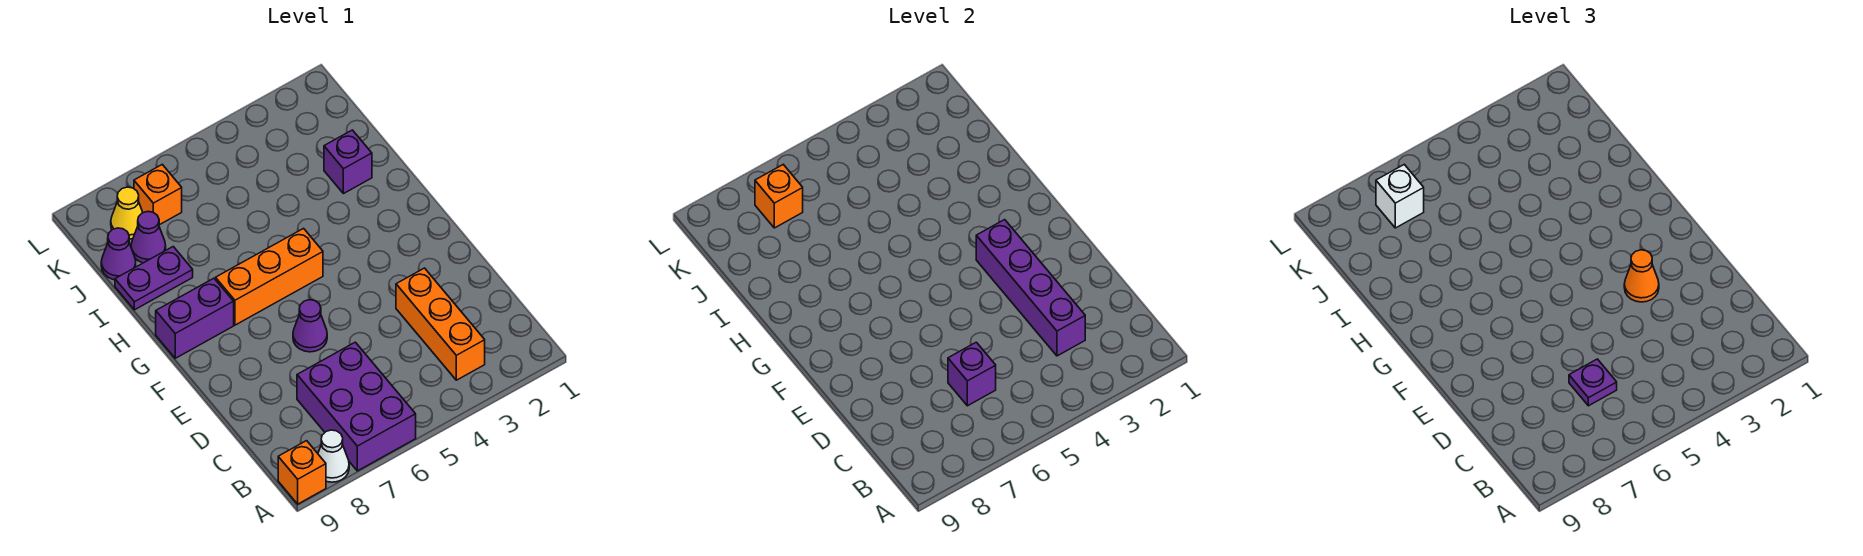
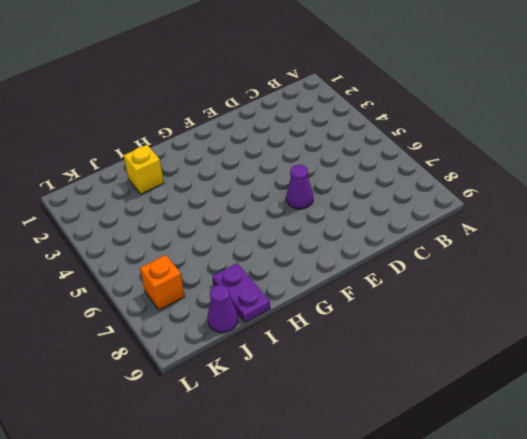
yellow 1x1 brick [124,145,164,194] -> purple 1x1 brick [324,130,372,194]
none -> purple 2x3 brick [297,342,416,471]
none -> white 1x1 cone [318,430,349,482]
none -> orange 1x1 brick [278,441,326,504]

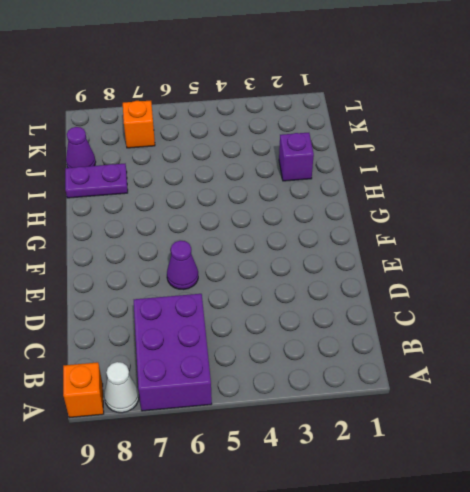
none -> orange 1x3 brick [396,268,485,380]
none -> orange 1x3 brick [216,229,323,325]
none -> purple 1x2 brick [156,278,234,358]

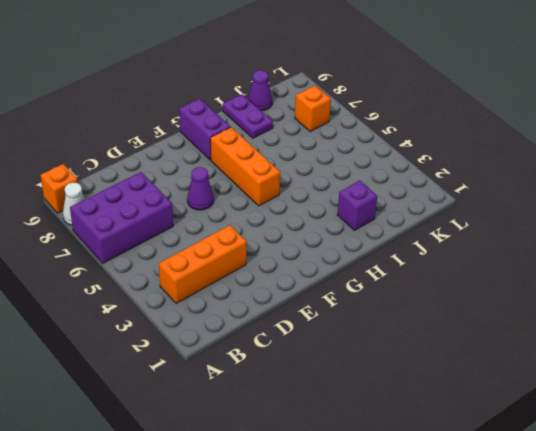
none -> purple 1x1 cone [131,211,166,263]
none -> yellow 1x1 cone [111,187,143,239]
none -> purple 1x4 brick [976,220,1085,356]

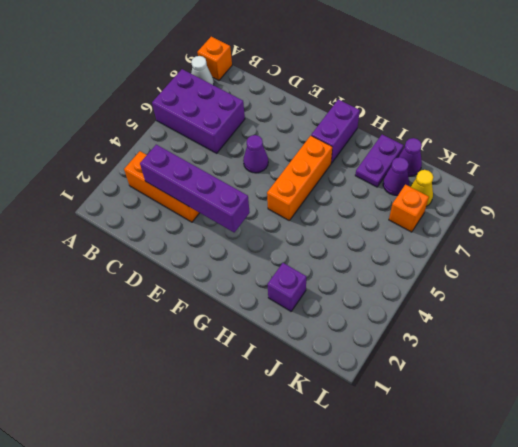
none -> purple 1x1 brick [948,342,996,406]
none -> orange 1x1 brick [755,165,803,228]
none -> purple 1x1 plate [1569,359,1617,406]

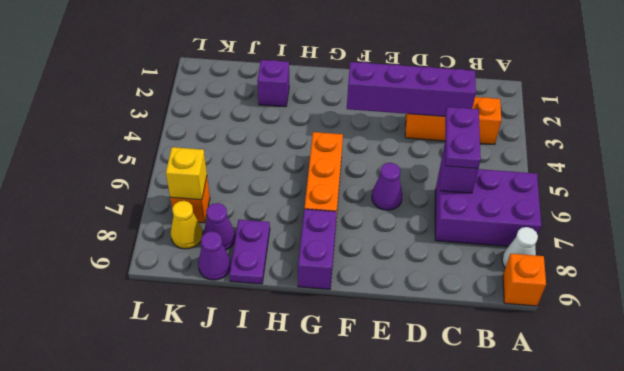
purple 1x2 plate [445,107,481,168] -> purple 1x1 plate [1569,359,1617,406]
yellow 1x1 brick [166,147,207,200] -> orange 1x1 brick [755,165,803,228]
none -> orange 1x1 cone [1624,250,1659,302]
none -> white 1x1 brick [1376,165,1424,228]

